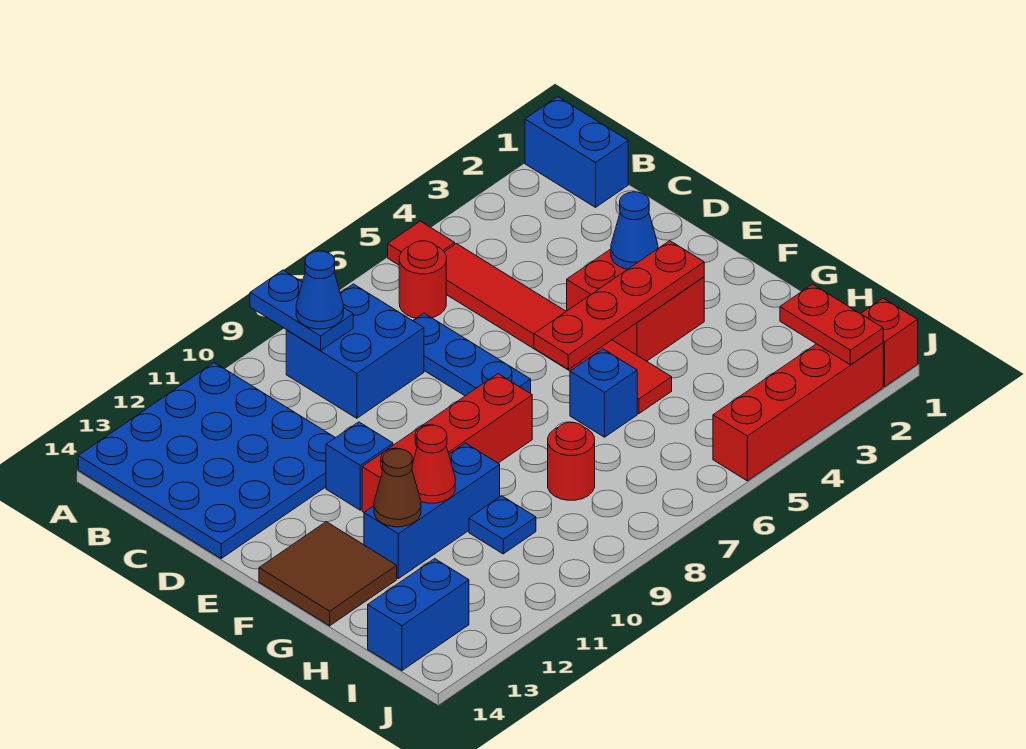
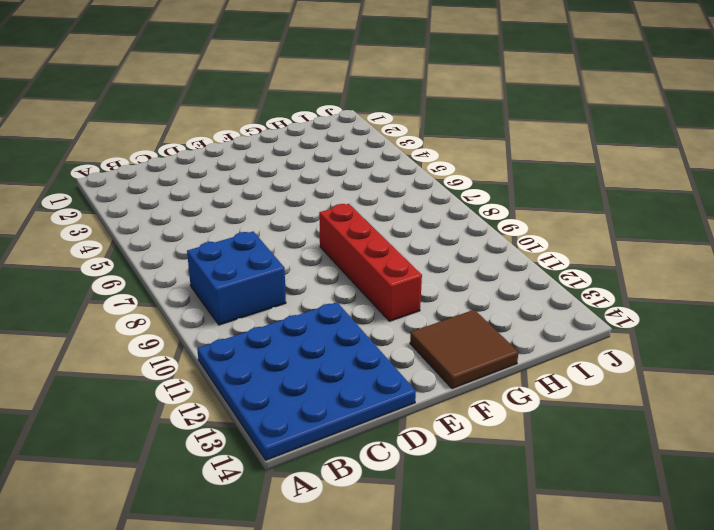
none -> blue 1x2 brick [525,97,628,207]
none -> red 1x1 tile [388,221,455,265]
none -> red 1x6 tile [444,244,672,414]

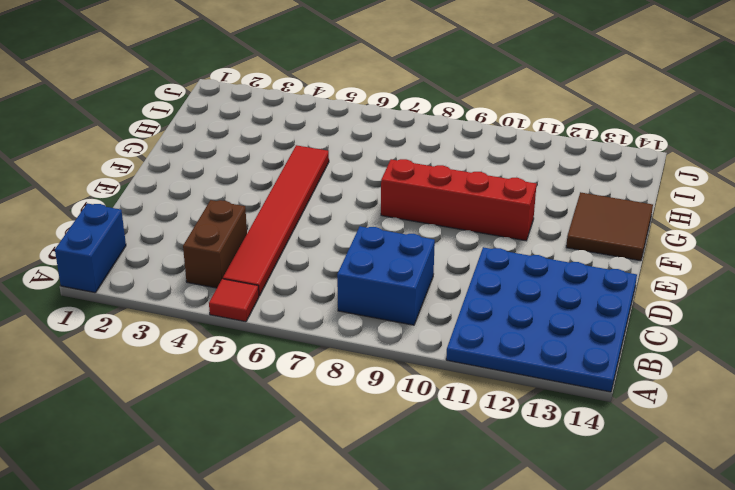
brown 1x2 brick [183,200,247,288] -> none
none -> red 1x1 round brick [399,241,446,318]
none -> blue 1x3 plate [413,313,531,396]
none -> red 2x2 brick [567,249,704,361]

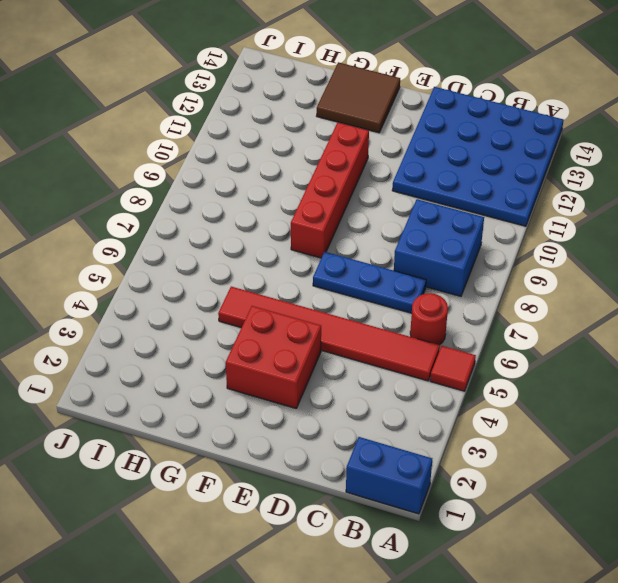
none -> blue 1x1 brick [326,422,393,510]
none -> blue 1x1 brick [570,349,637,437]
none -> blue 1x3 brick [364,443,500,579]

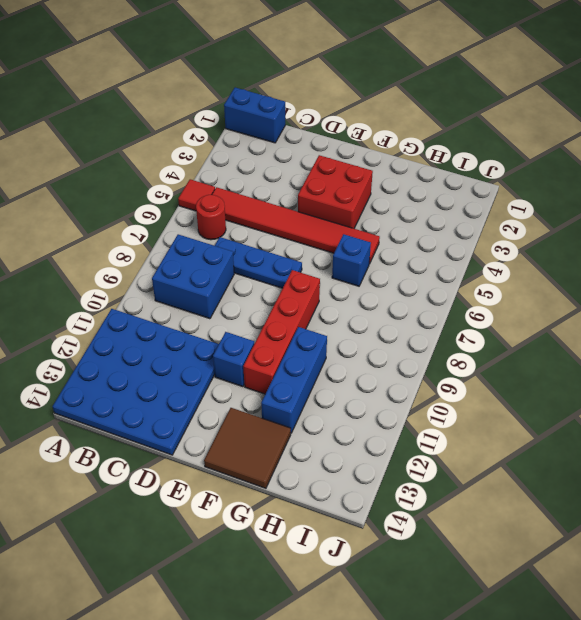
none -> red 1x1 round brick [548,422,595,500]
none -> blue 1x1 plate [469,496,536,554]
none -> blue 1x2 brick [368,559,469,670]

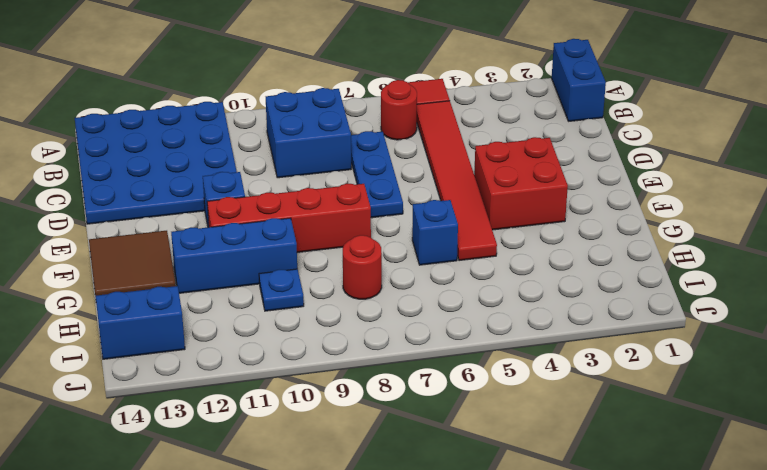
none -> red 1x1 brick [861,298,918,386]
none -> red 1x4 brick [713,343,883,481]
none -> blue 1x2 plate [250,270,353,350]

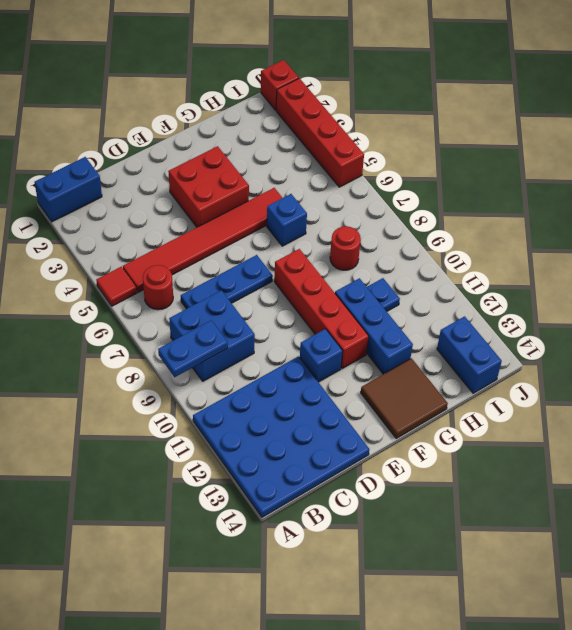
none -> blue 1x1 cone [611,192,658,269]
none -> red 1x4 plate [534,241,704,369]
none -> red 1x1 cone [412,425,455,503]

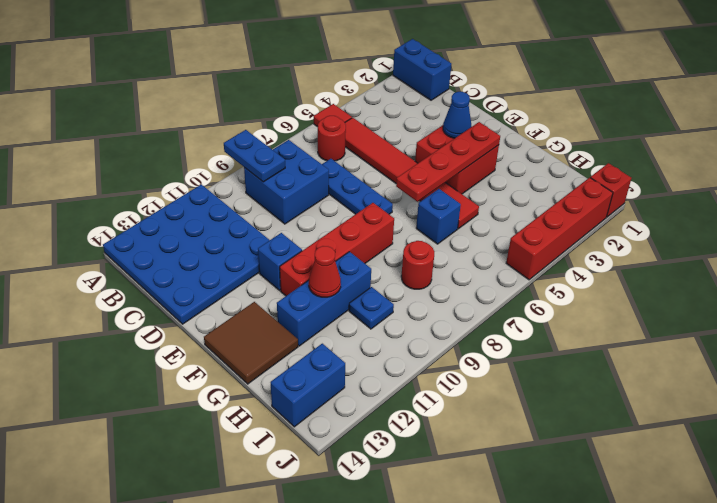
none -> brown 1x1 cone [374,449,421,527]
none -> red 1x2 plate [780,284,883,365]
none -> blue 1x1 cone [296,251,343,329]

